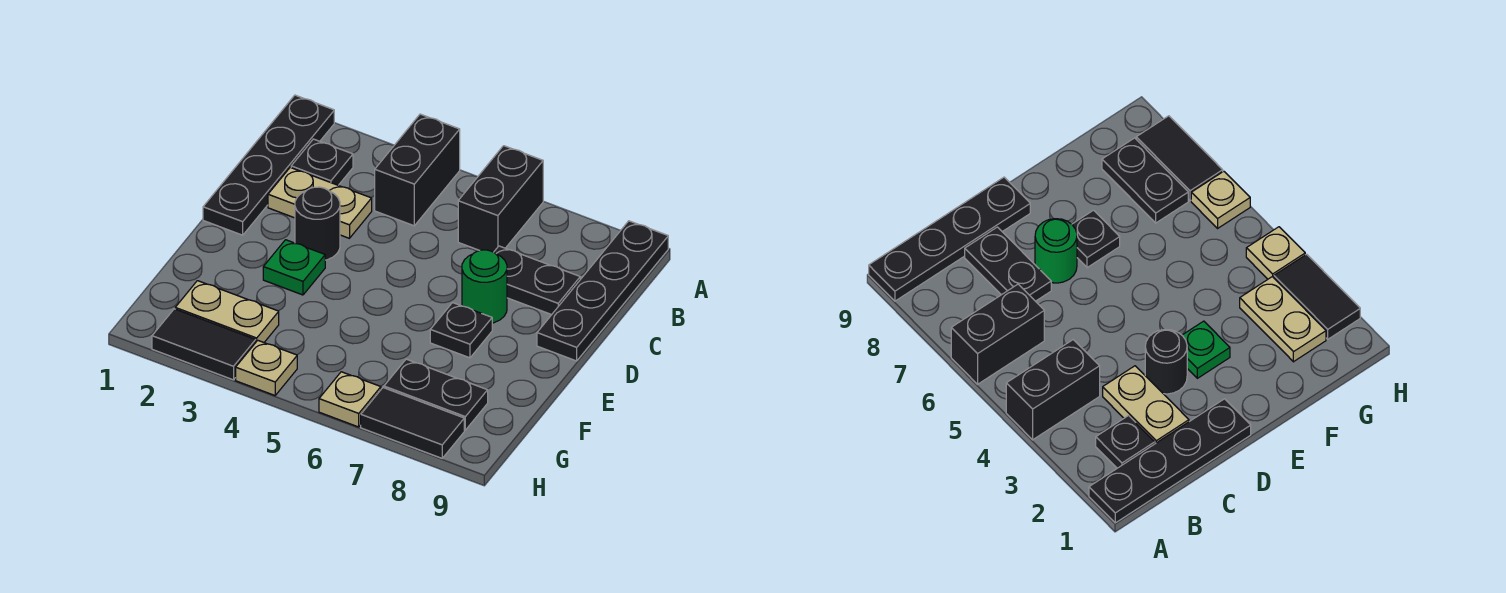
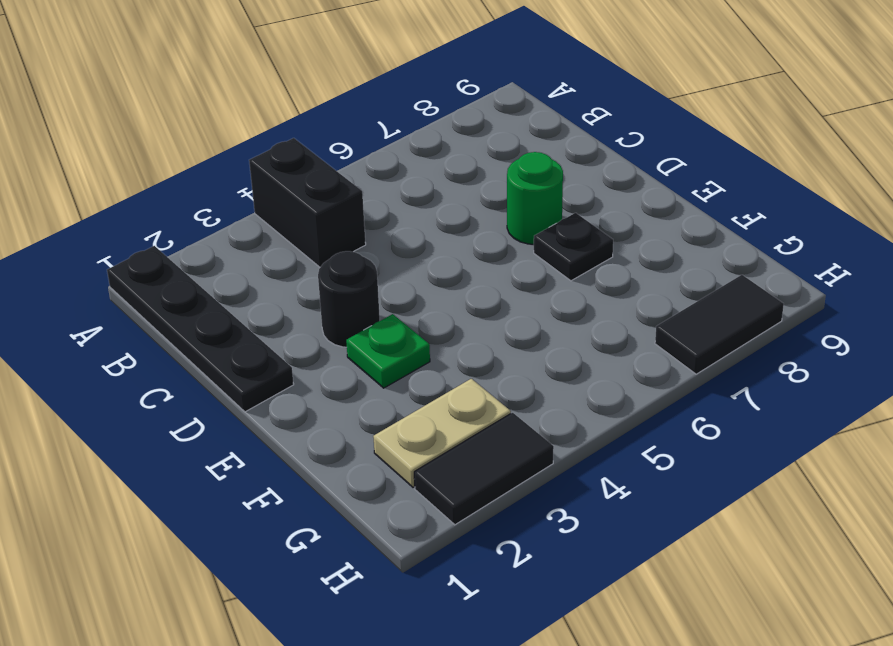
none -> black 1x2 brick [458,146,543,252]
none -> black 1x4 plate [537,221,668,361]
none -> black 1x1 plate [291,139,353,185]

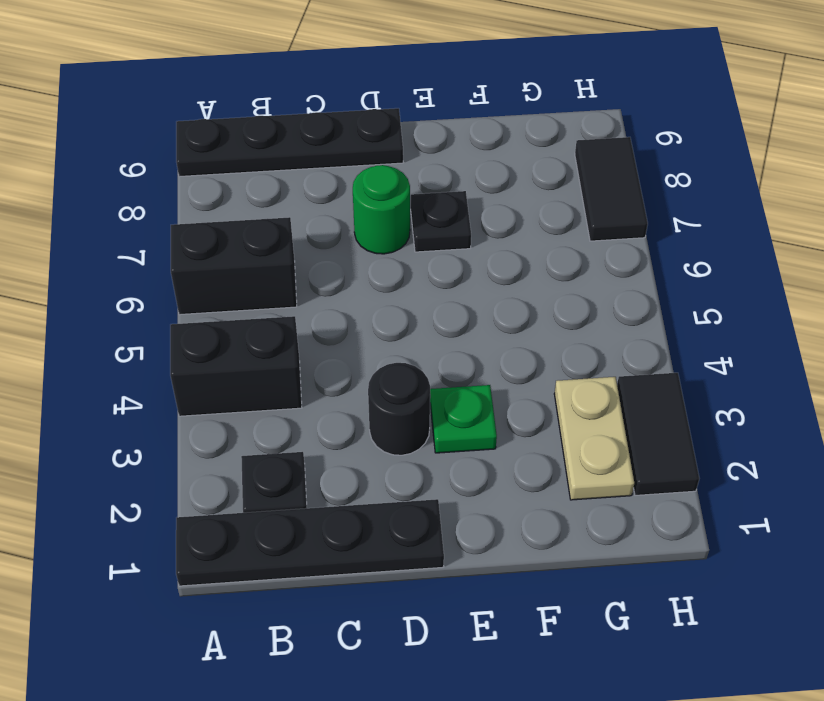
none -> tan 1x2 plate [268,167,372,238]
none -> black 1x2 plate [494,246,580,315]
none -> black 1x2 plate [384,359,488,430]

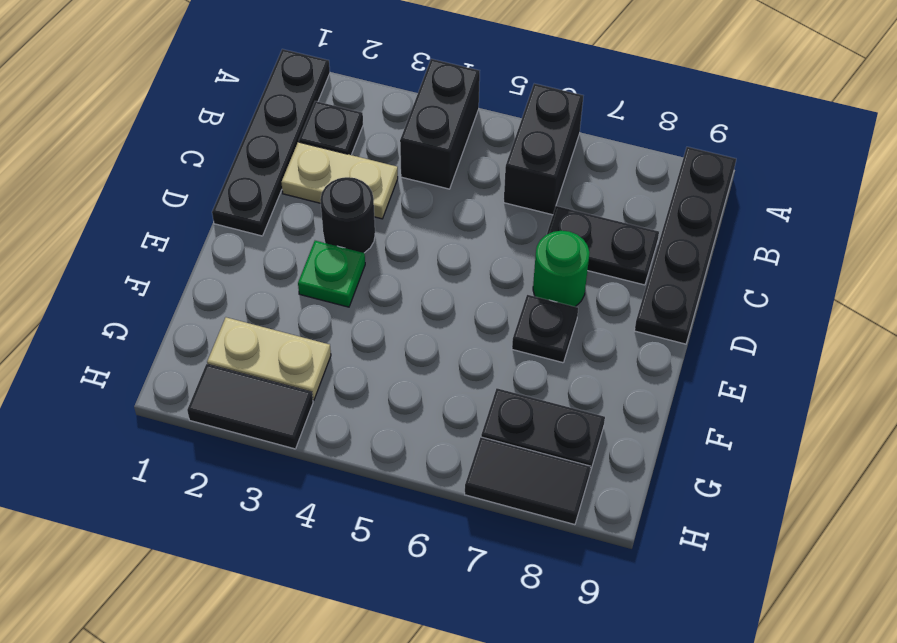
none -> tan 1x1 plate [236,340,297,395]
none -> tan 1x1 plate [319,372,381,427]

